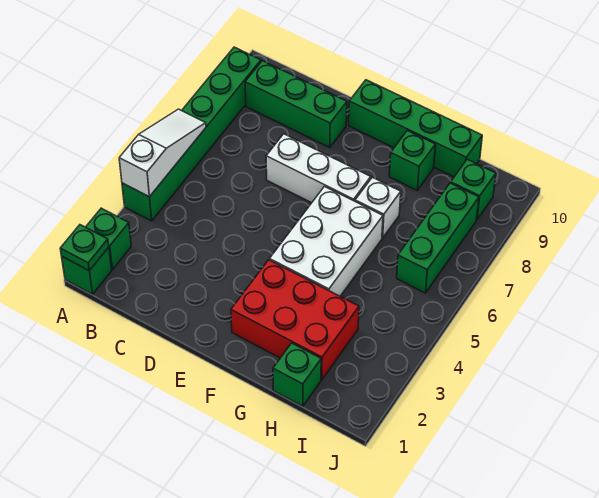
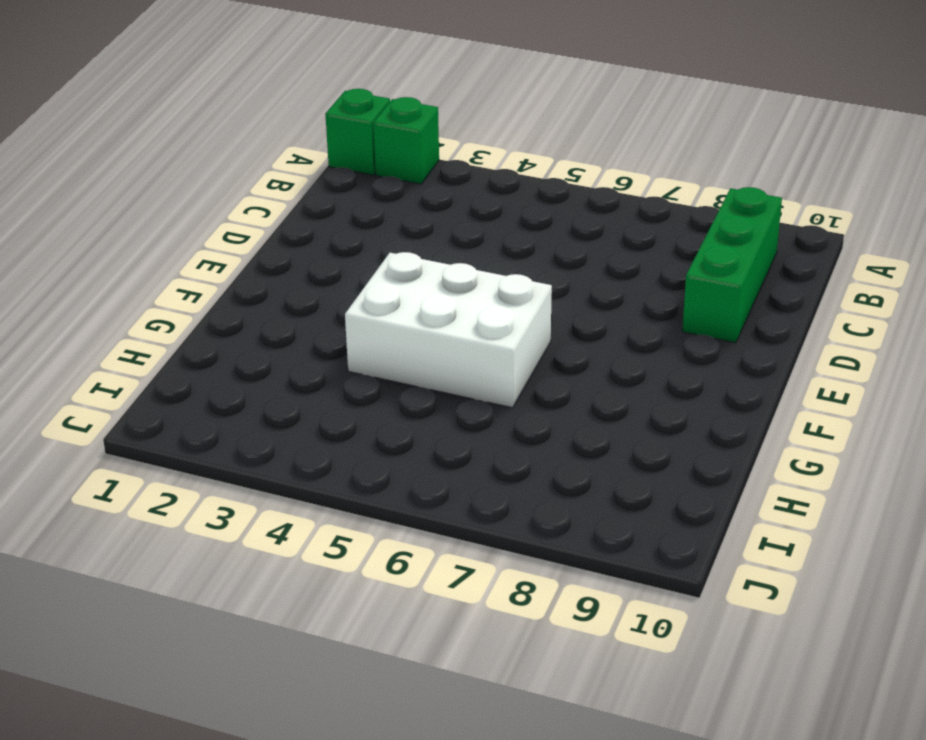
none -> green 1x6 brick [122,47,261,221]
none -> white 1x3 brick [266,134,371,203]
none -> green 1x4 brick [349,80,482,177]

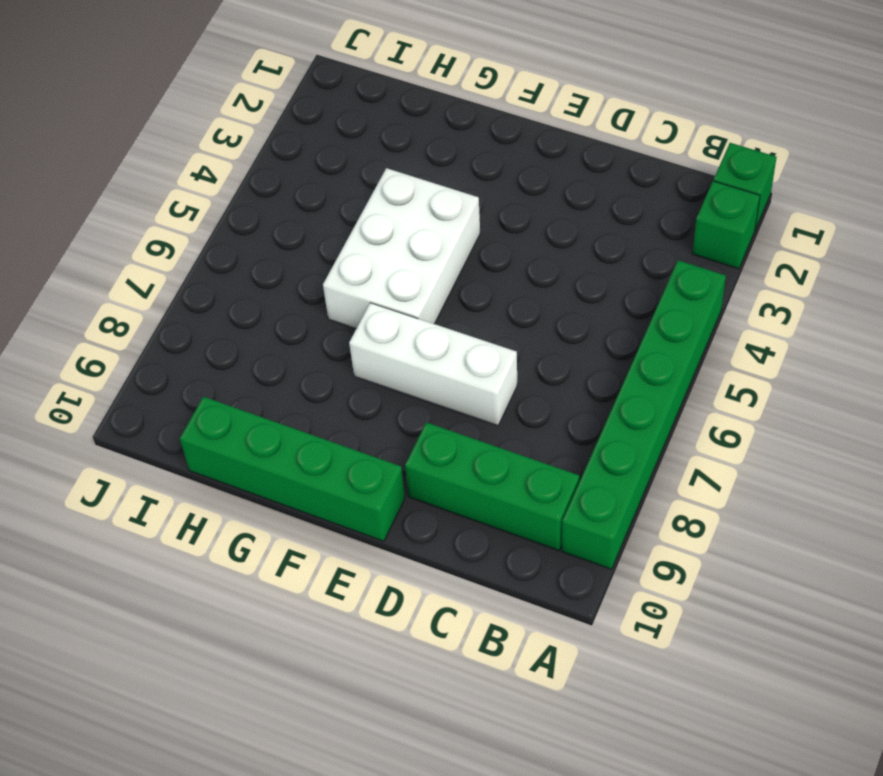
none -> red 2x3 brick [231,260,359,380]
none -> white 1x1 brick [355,177,401,238]
none -> green 1x1 brick [389,130,436,190]

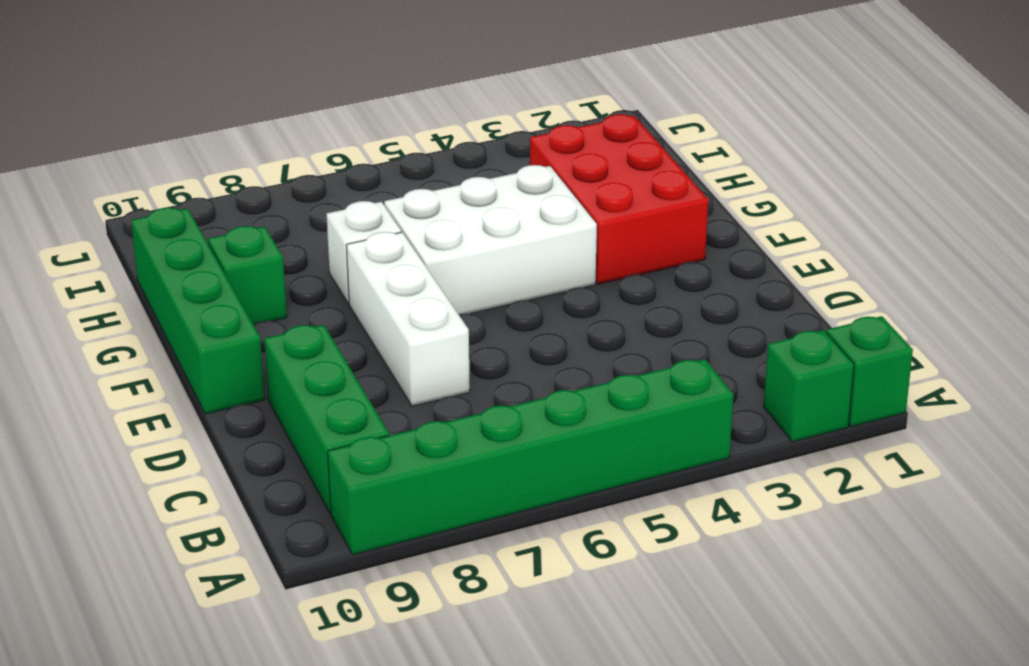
none -> green 1x1 brick [273,343,321,406]
none -> green 1x3 brick [397,183,479,293]
none -> green 1x1 brick [451,159,496,220]

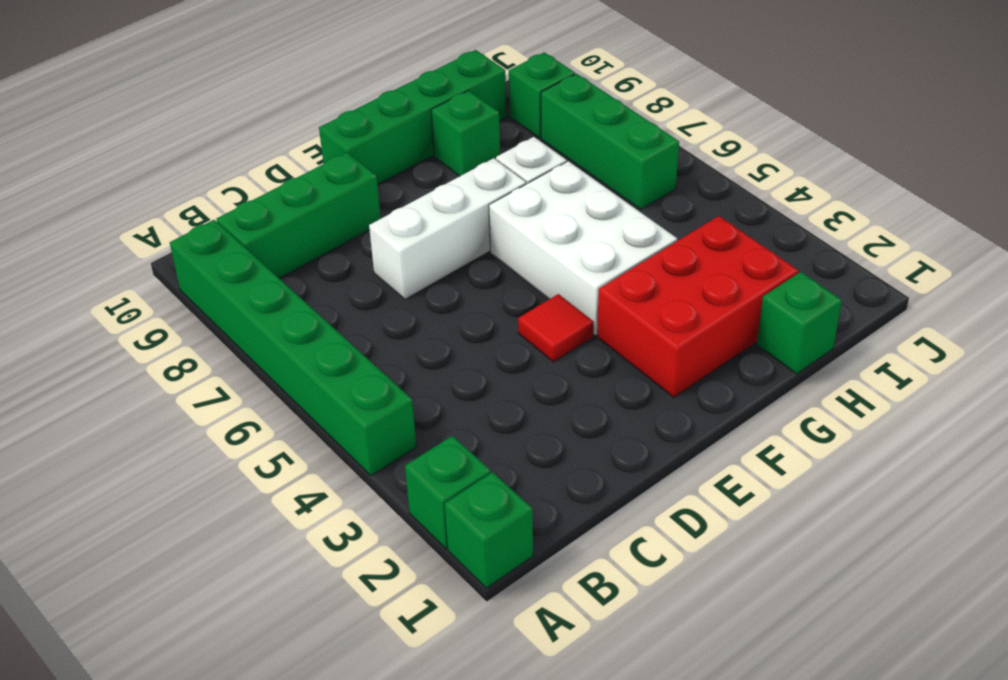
red 1x1 tile [518,294,594,362] -> none
none -> green 1x1 plate [60,225,109,271]
none -> white 1x3 slope [119,109,206,197]

